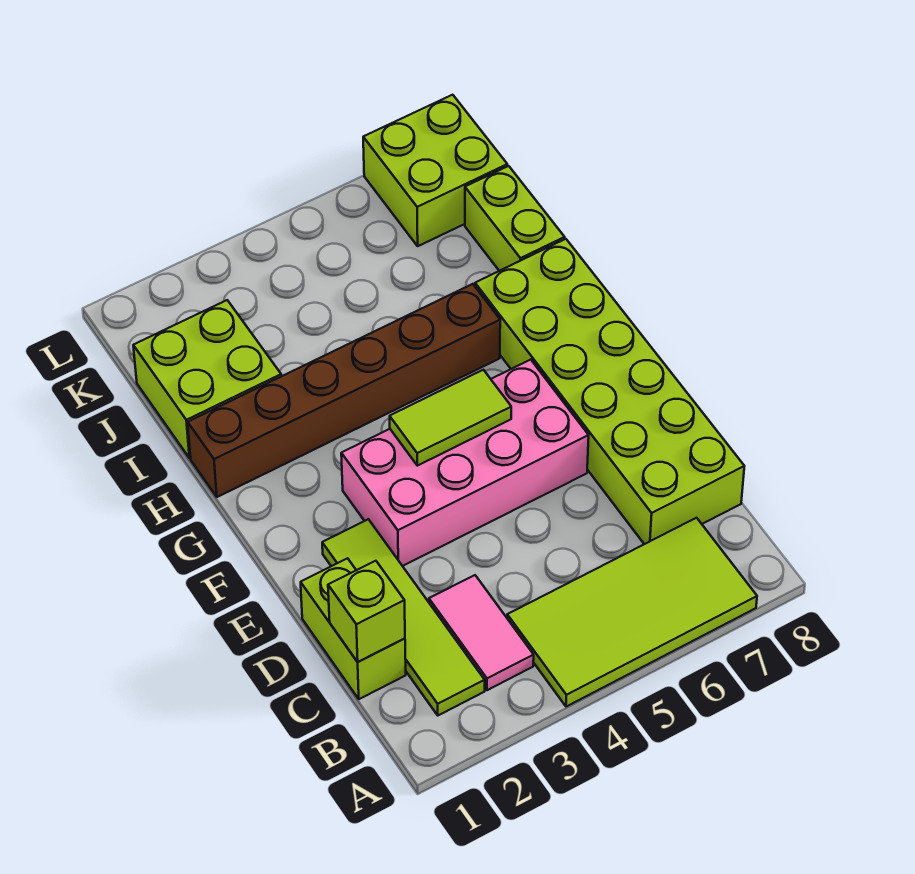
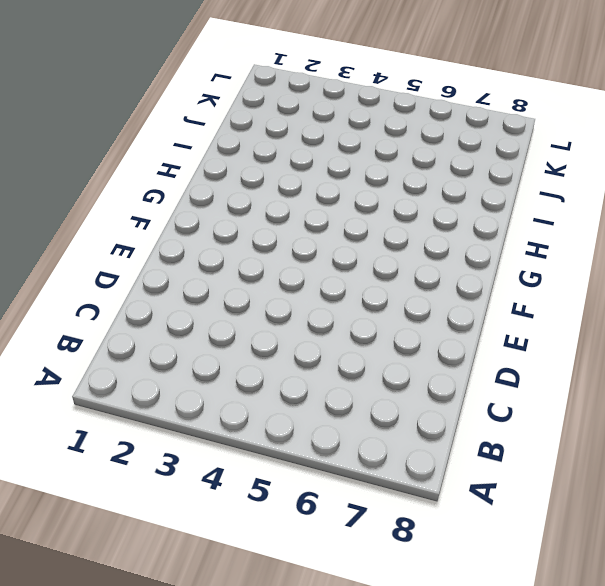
none -> lime 2x4 tile [507,518,757,707]
none -> lime 1x4 tile [322,519,485,715]
none -> pink 1x2 tile [429,575,534,690]

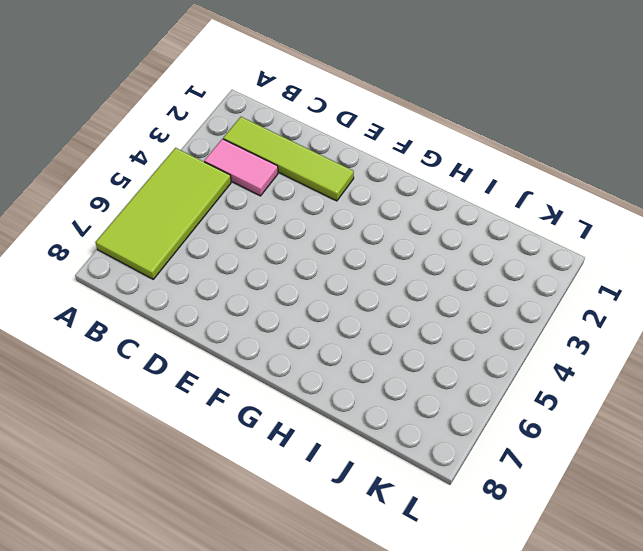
none -> lime 1x2 brick [301,558,406,699]
none -> lime 2x6 brick [475,239,744,544]
none -> pink 2x4 brick [341,360,589,566]

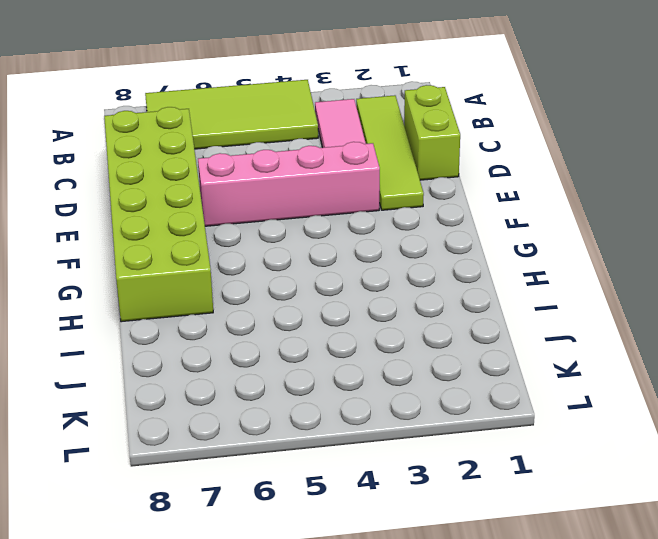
pink 1x4 brick [198,142,380,226] -> pink 2x4 brick [341,360,589,566]
none -> brown 1x6 brick [188,284,500,497]
none -> lime 2x2 brick [133,300,281,458]
none -> lime 1x2 brick [465,166,565,271]

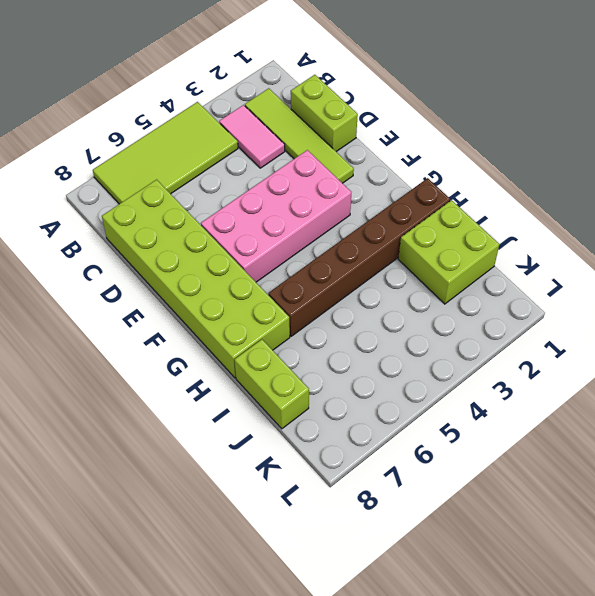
none -> lime 2x2 brick [363,95,507,246]
none -> lime 1x1 brick [328,561,405,662]
none -> lime 1x2 tile [390,370,511,466]

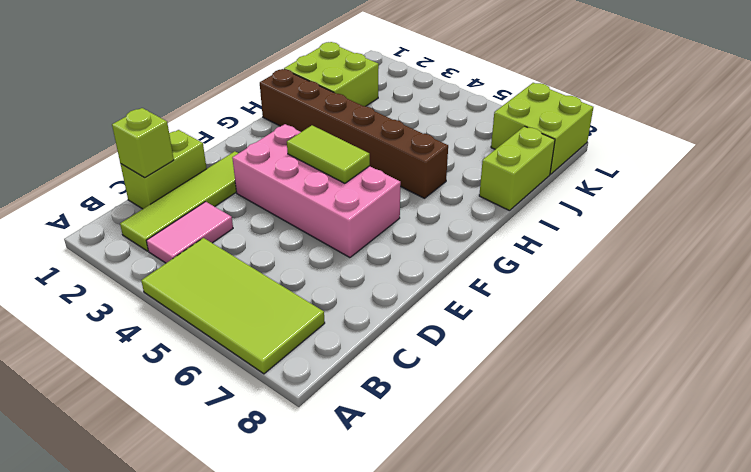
none -> lime 2x6 brick [475,239,744,544]

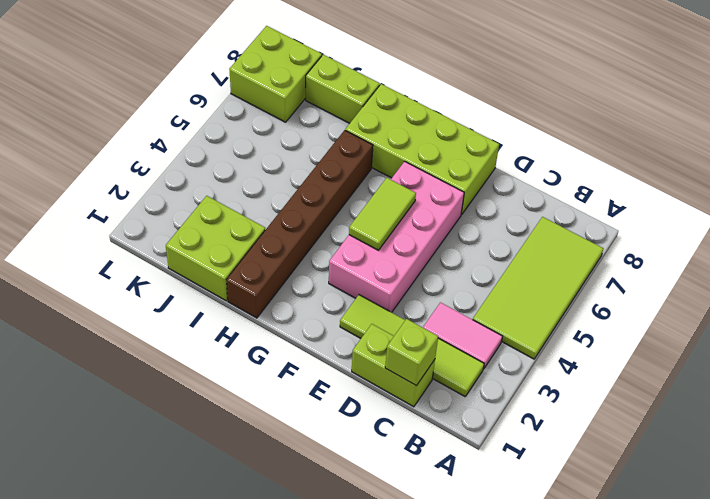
lime 2x4 brick [345,84,499,215] -> lime 2x6 brick [475,239,744,544]

